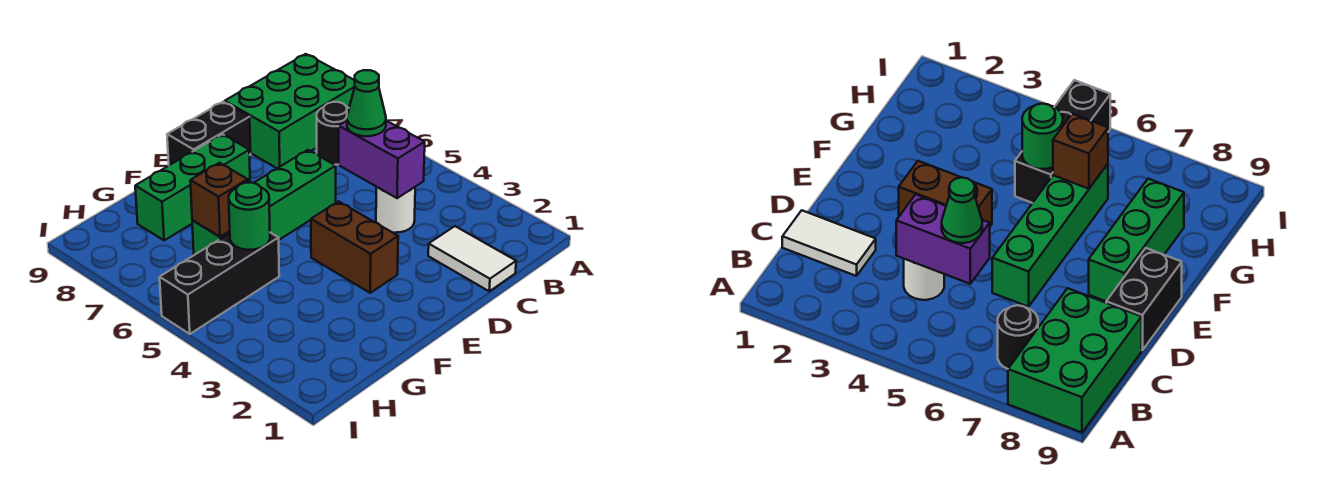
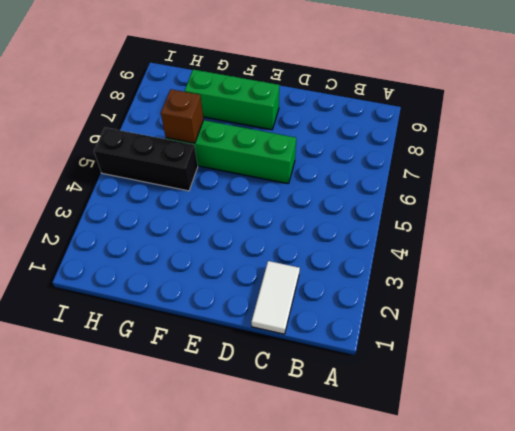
none -> green 2x3 brick [225,54,355,168]
none -> black 1x1 round brick [317,102,349,165]
none -> white 1x1 round brick [376,187,415,233]

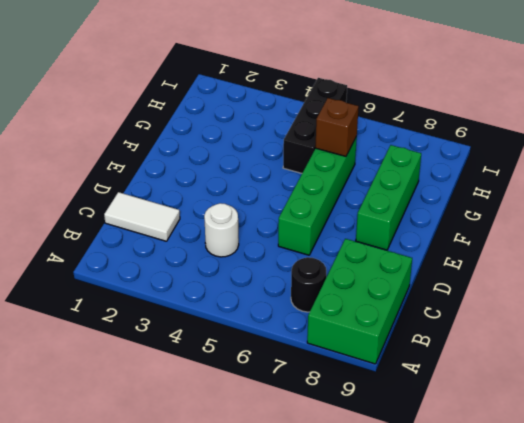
none -> black 1x2 brick [167,102,251,165]
none -> brown 1x2 brick [311,201,398,293]
none -> purple 1x2 brick [339,121,425,198]

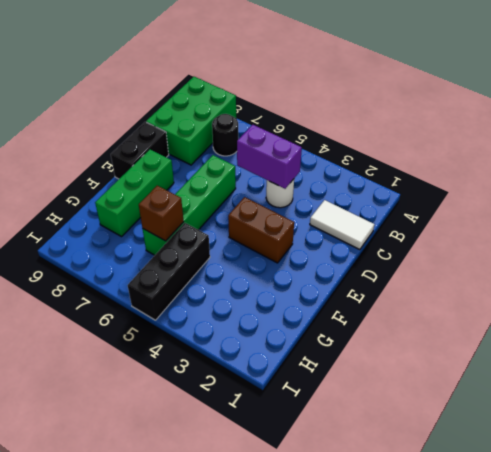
none -> green 1x1 round brick [229,183,270,250]
none -> green 1x1 cone [347,70,386,136]

